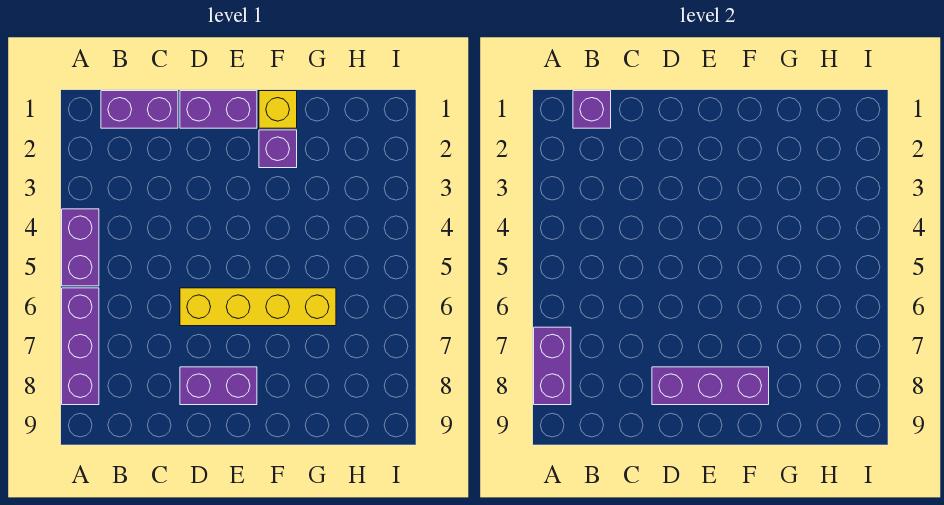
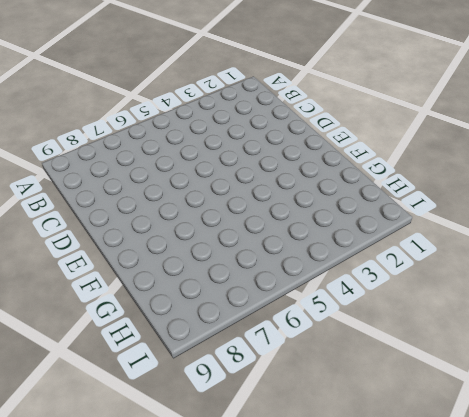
none -> purple 1x2 brick [62,209,99,286]
none -> purple 1x3 brick [62,288,99,405]

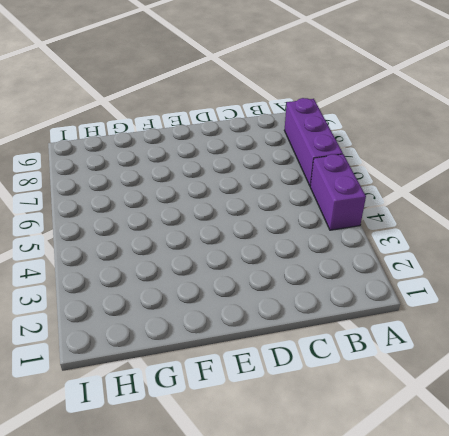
none -> purple 1x2 brick [101,91,178,128]
none -> purple 1x2 brick [180,91,257,128]

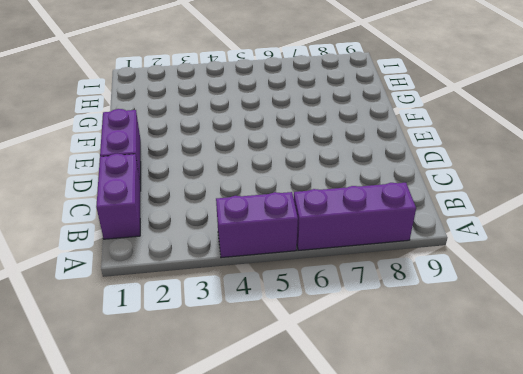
none -> yellow 1x4 brick [180,288,336,326]
none -> purple 1x2 brick [180,367,257,405]

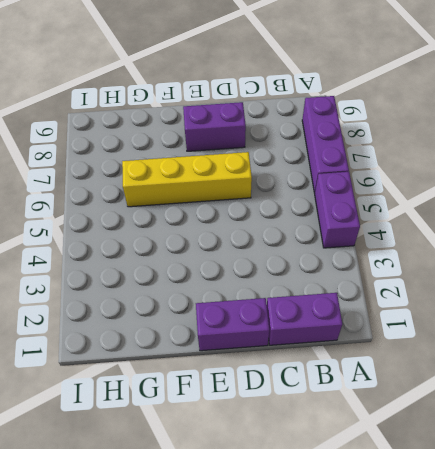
none -> yellow 1x1 brick [259,91,297,128]
none -> purple 1x1 brick [259,130,297,168]

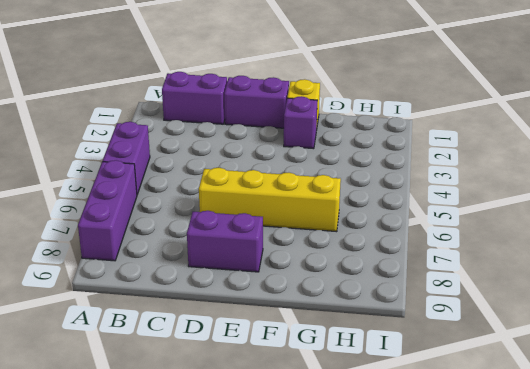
none -> purple 1x2 brick [534,327,571,405]
none -> purple 1x1 brick [573,91,611,128]

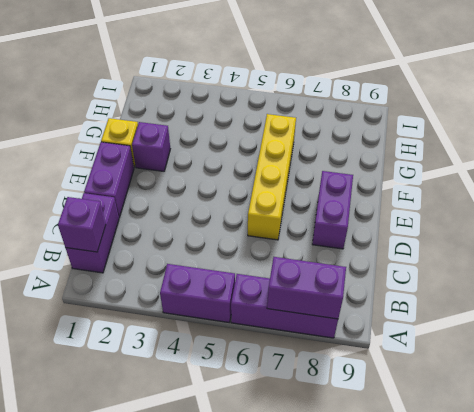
none -> purple 1x3 brick [652,367,769,405]

